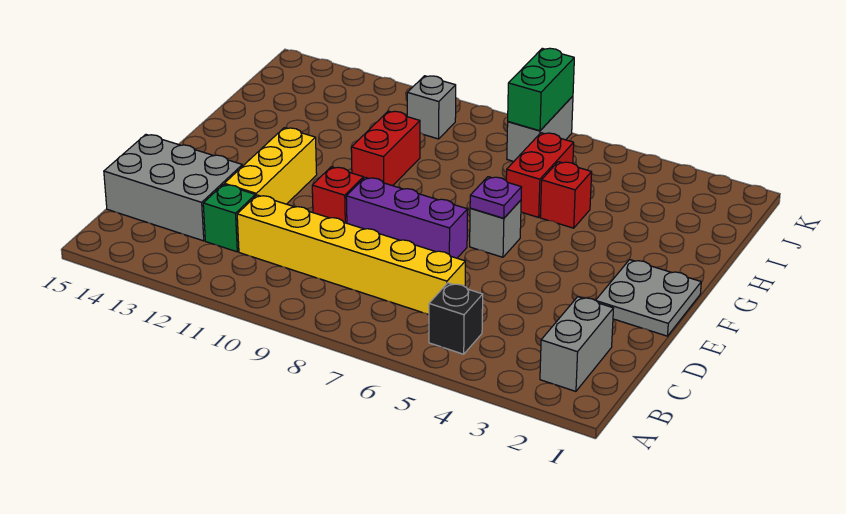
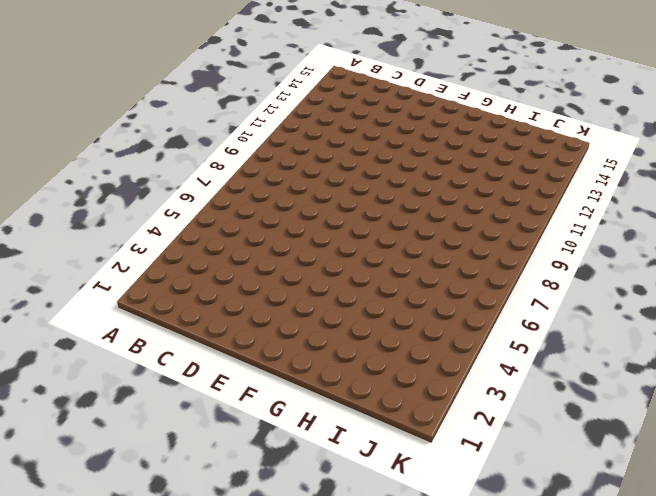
none -> grey 1x2 brick [540,297,614,391]
none -> black 1x1 brick [429,283,483,354]
none -> yellow 1x6 brick [237,195,465,314]

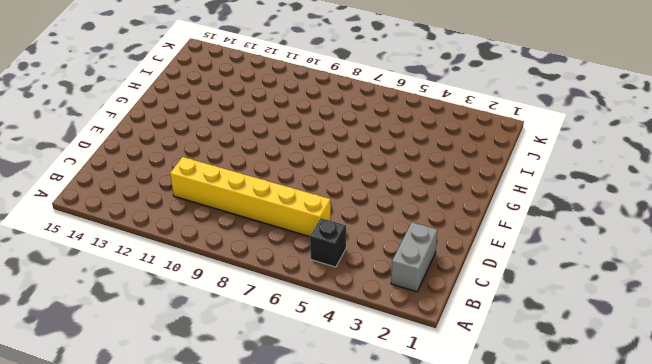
none -> green 1x1 brick [203,184,255,252]
none -> grey 2x3 brick [104,135,242,241]
none -> yellow 1x3 brick [224,128,317,204]

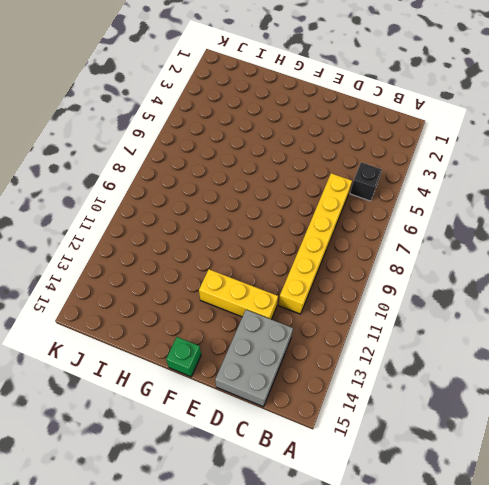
green 1x1 brick [166,337,201,377] -> green 1x1 brick moved to [203,184,255,252]
none -> grey 1x2 brick [540,297,614,391]
none -> grey 2x2 plate [596,260,701,336]
none -> purple 1x3 brick [346,177,468,258]

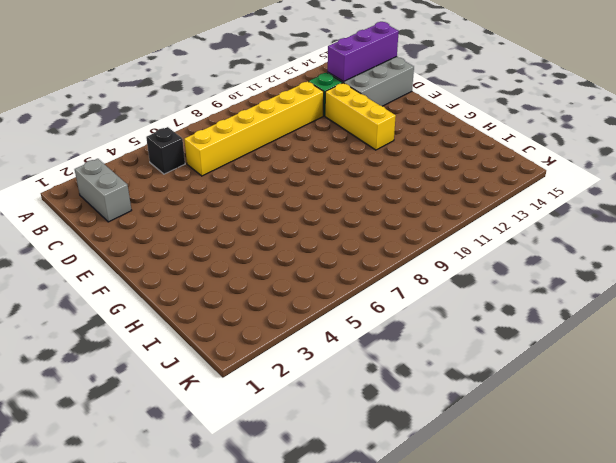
purple 1x3 brick [328,22,399,82] -> purple 1x3 brick moved to [346,177,468,258]
none -> grey 2x2 plate [596,260,701,336]
none -> red 1x1 brick [312,167,363,223]
none -> grey 1x1 brick [470,200,521,257]

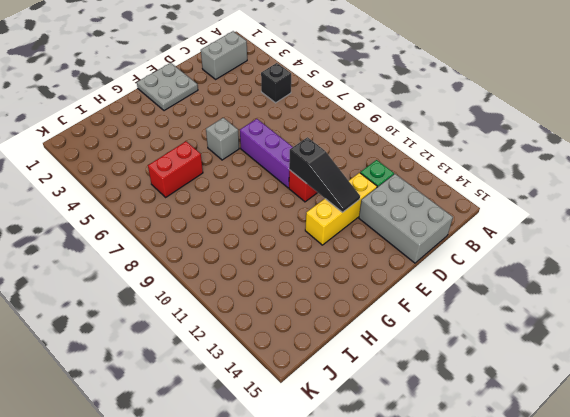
black 1x3 slope [289,137,360,213] -> none
none -> yellow 1x6 brick [237,195,465,314]
none -> red 1x2 brick [351,111,420,186]
none -> red 1x1 brick [540,162,592,228]

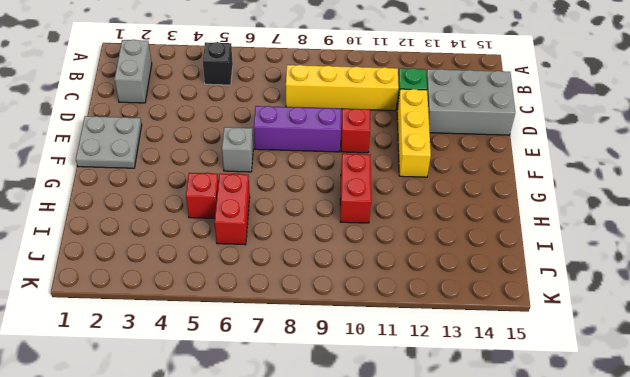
yellow 1x4 brick [286,65,399,111] -> yellow 1x6 brick [237,195,465,314]
none -> grey 1x2 brick [507,96,573,161]
none -> grey 1x1 brick [407,76,456,139]
none -> purple 1x1 plate [470,177,522,218]

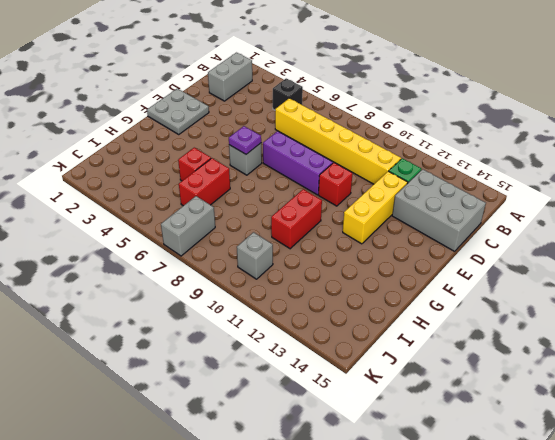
none -> green 1x2 brick [508,48,574,131]

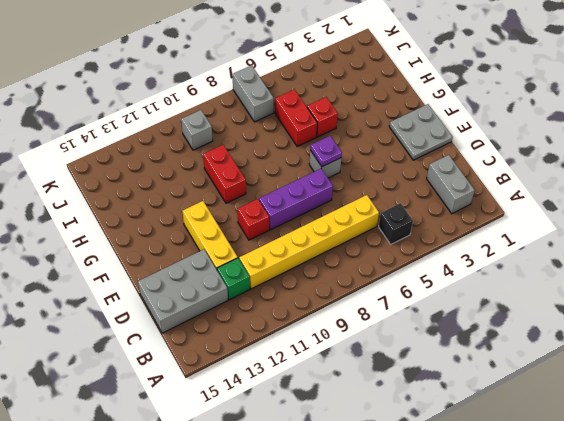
none -> green 1x2 brick [508,48,574,131]

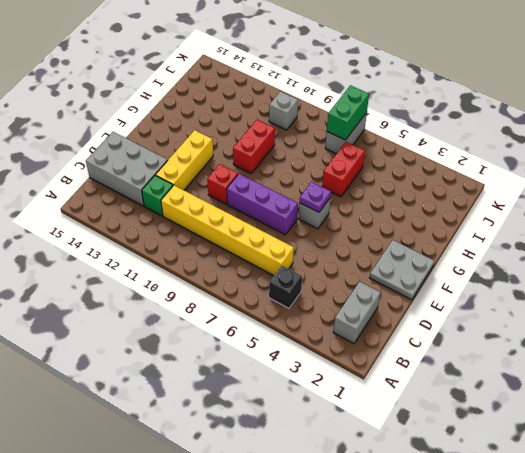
none -> red 1x1 brick [540,162,592,228]

